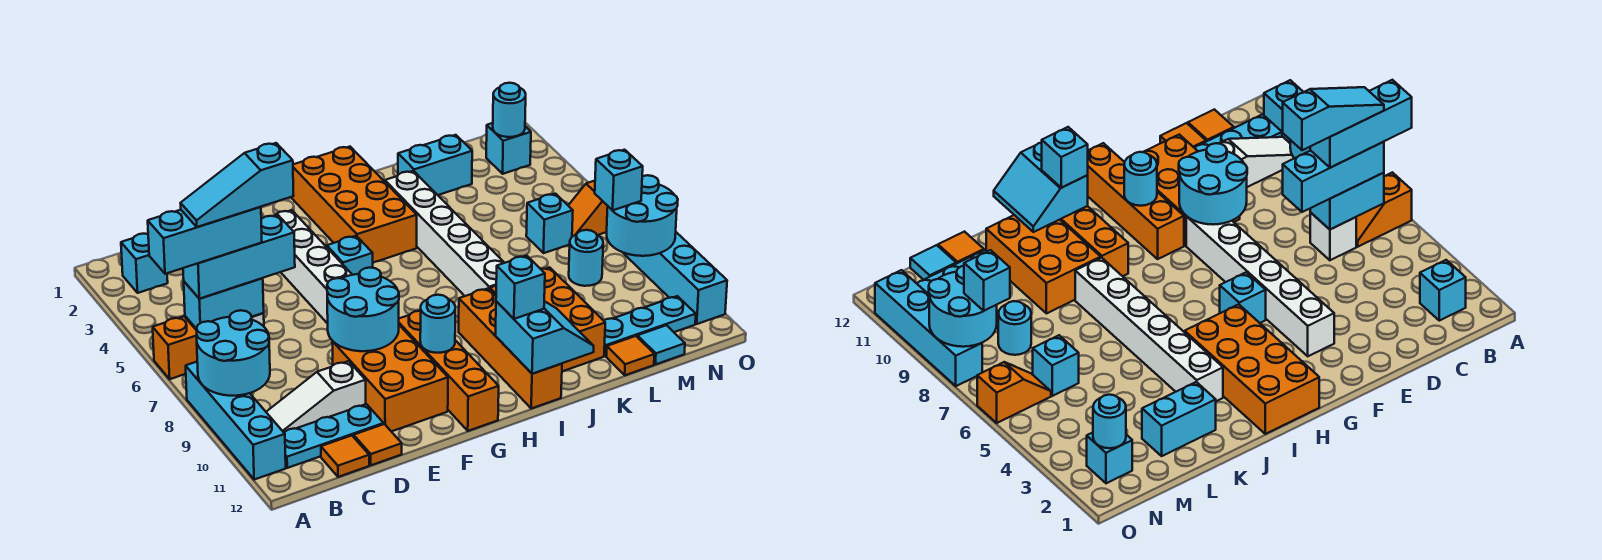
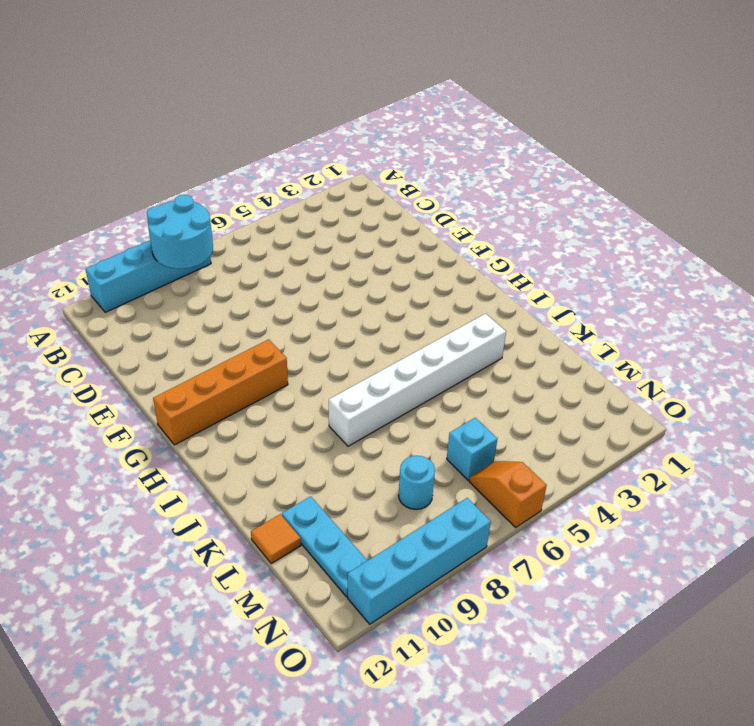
none -> orange 1x2 slope [153,317,197,379]
none -> cyan 1x1 brick [121,234,168,293]
none -> white 1x3 slope [266,361,366,432]
none -> cyan 1x3 plate [284,404,384,468]

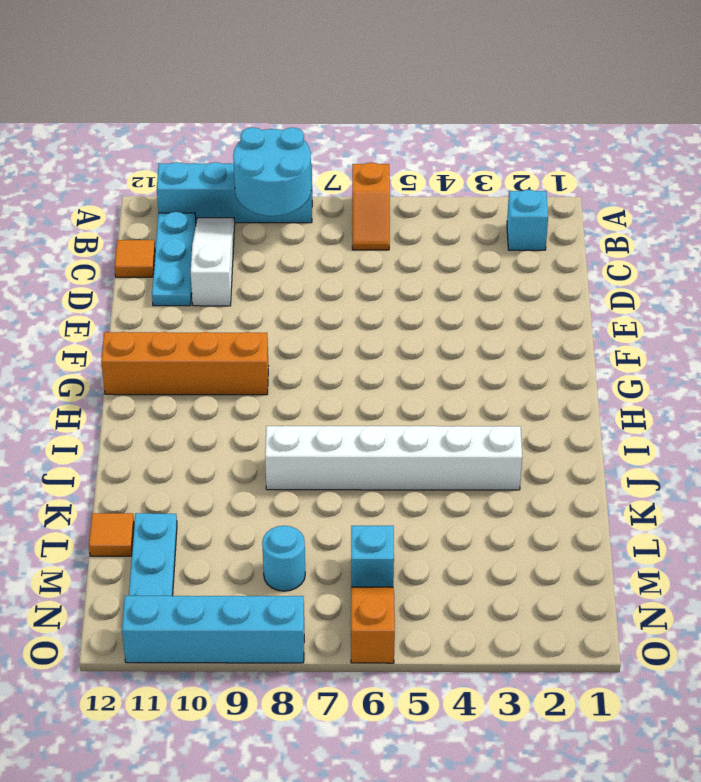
none -> white 1x1 brick [1310,213,1356,260]
none -> orange 1x1 tile [354,424,402,465]
none -> orange 2x3 brick [332,325,448,431]
none -> white 1x6 brick [276,210,352,324]

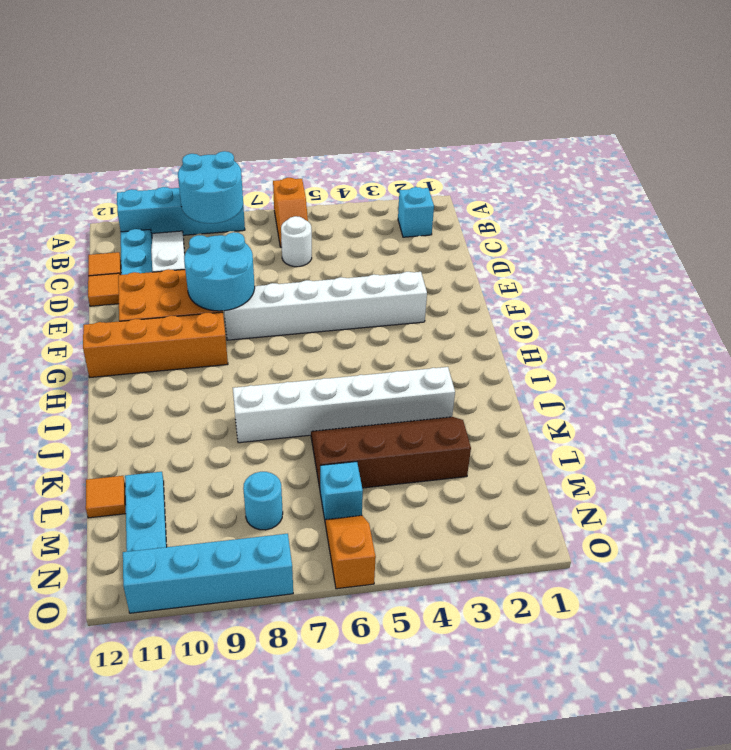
white 1x1 round brick [281,216,312,267] -> white 1x1 brick [1310,213,1356,260]
brown 2x4 slope [311,417,471,488] -> none
none -> cyan 1x1 brick [327,236,373,275]
none -> orange 2x4 brick [292,147,417,263]
none -> orange 1x4 brick [459,288,562,408]
none -> orange 2x3 brick [490,268,605,372]

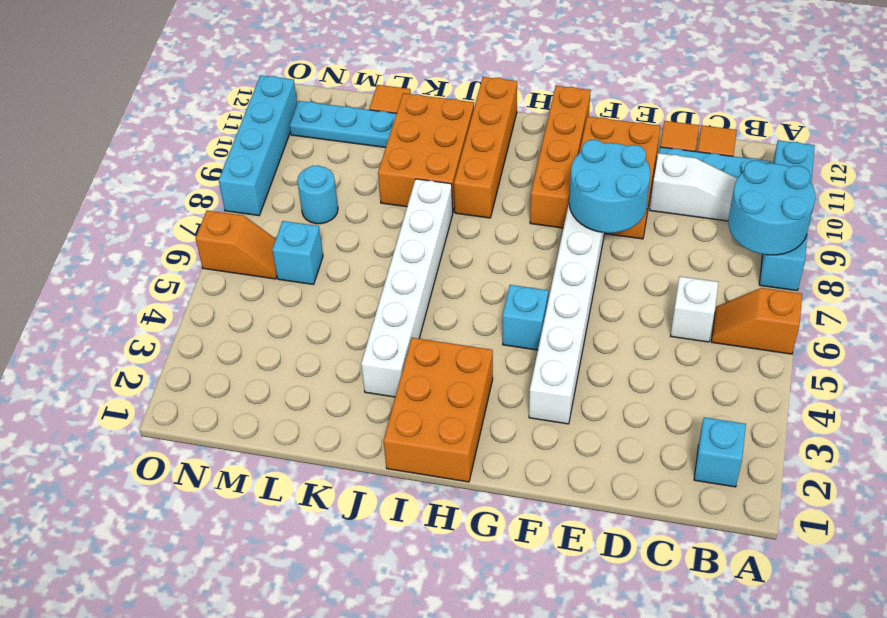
orange 2x3 brick [384,338,493,482] -> orange 2x4 brick [292,147,417,263]
none -> cyan 1x2 brick [398,135,472,195]
none -> cyan 1x1 tile [638,325,685,365]
none -> cyan 1x1 brick [486,123,531,174]
none -> cyan 1x2 brick [184,278,264,329]

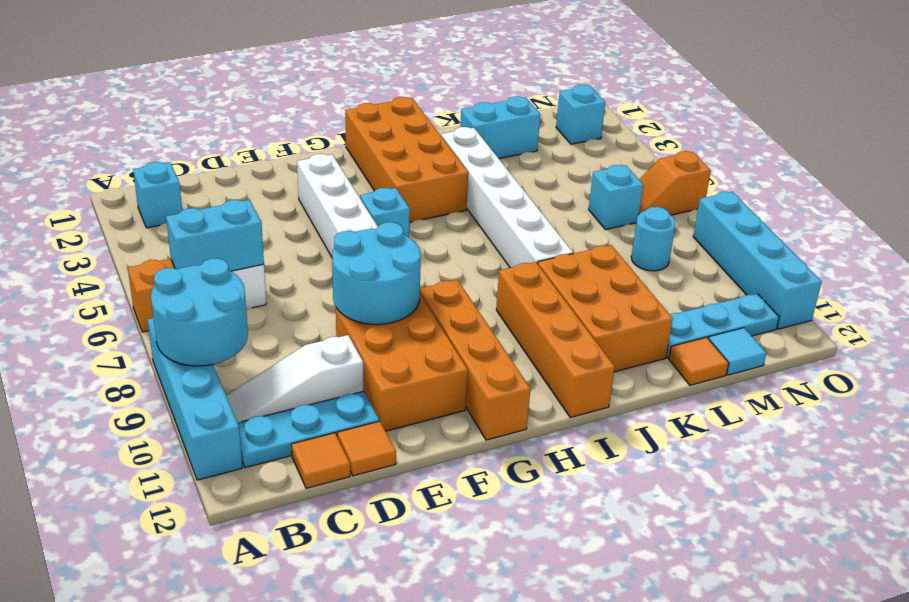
none -> cyan 1x1 round brick [420,295,455,353]
none -> cyan 2x2 slope [495,301,594,374]
none -> cyan 1x1 round brick [493,83,526,137]
none -> cyan 2x2 round brick [607,175,678,256]

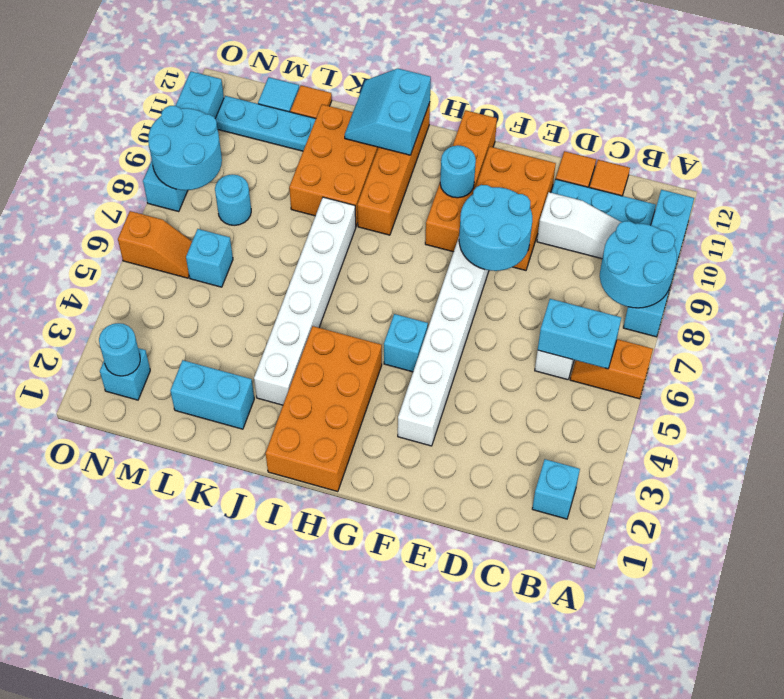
none -> cyan 1x3 brick [183,215,295,299]
none -> cyan 1x1 brick [496,256,545,319]
none -> cyan 1x1 brick [595,150,643,211]
none -> cyan 1x3 brick [148,207,262,274]

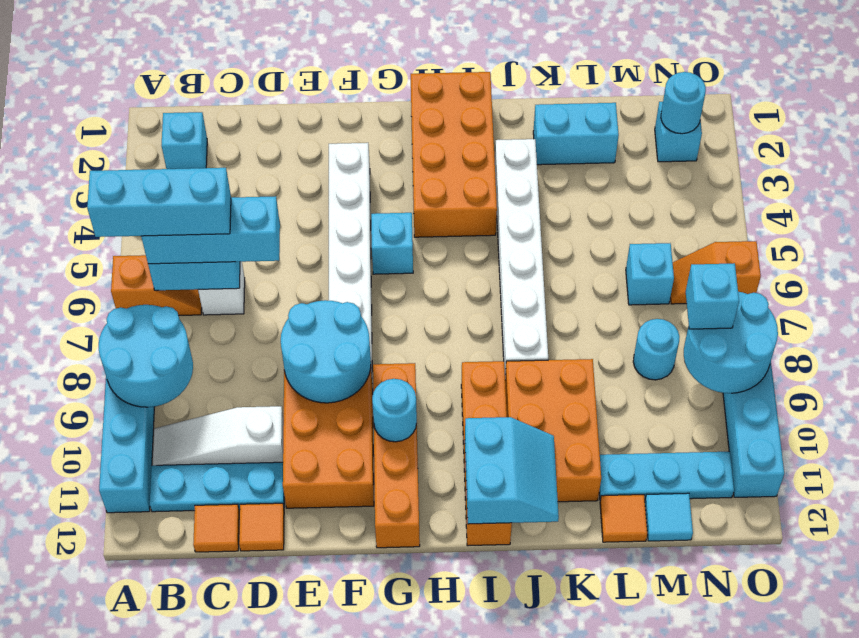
none -> cyan 1x1 brick [496,256,545,319]
none -> cyan 1x3 slope [181,143,293,227]

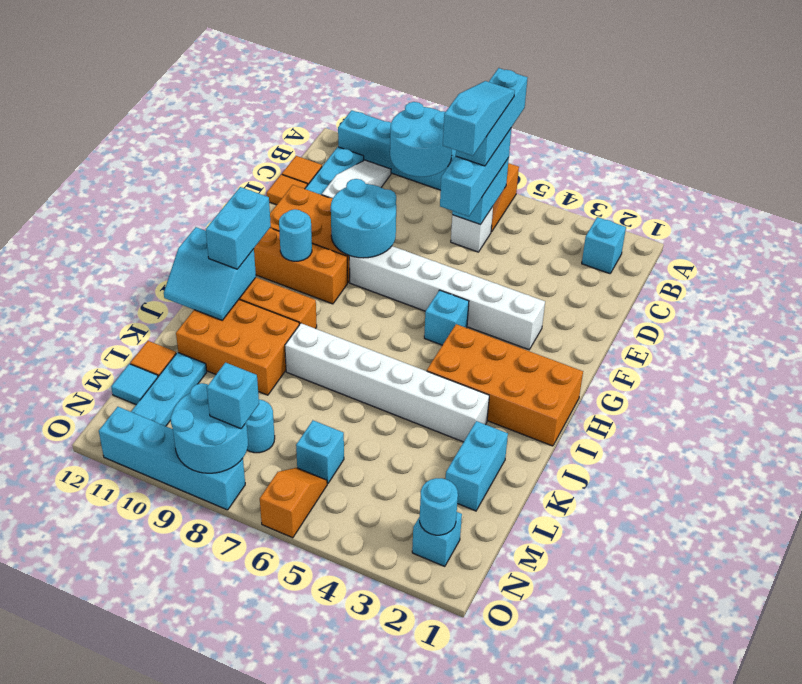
cyan 1x2 brick [206,187,271,269] -> cyan 1x1 brick [496,256,545,319]

